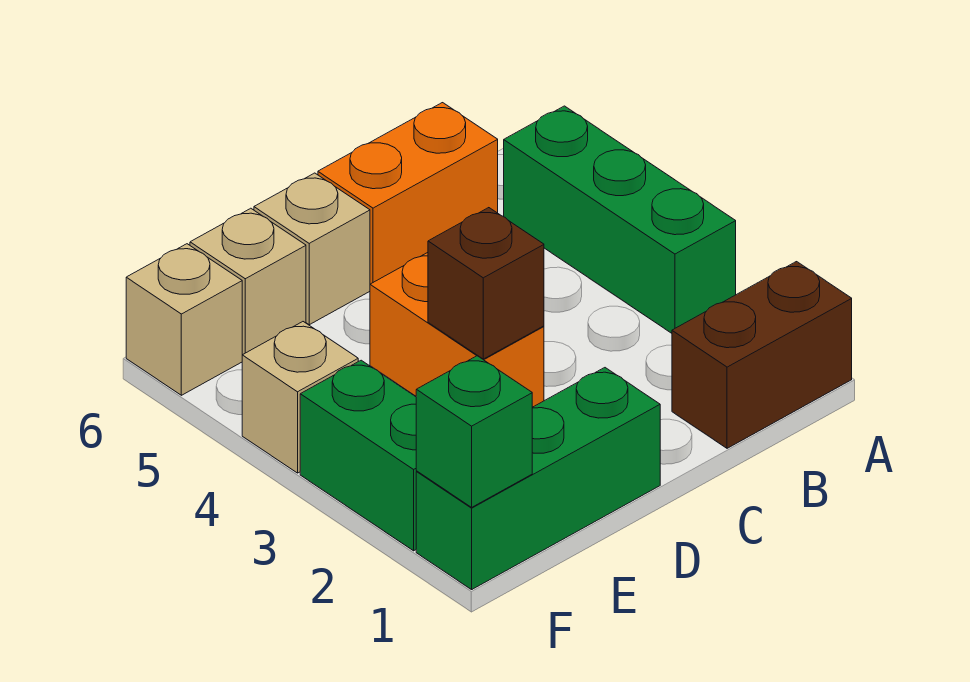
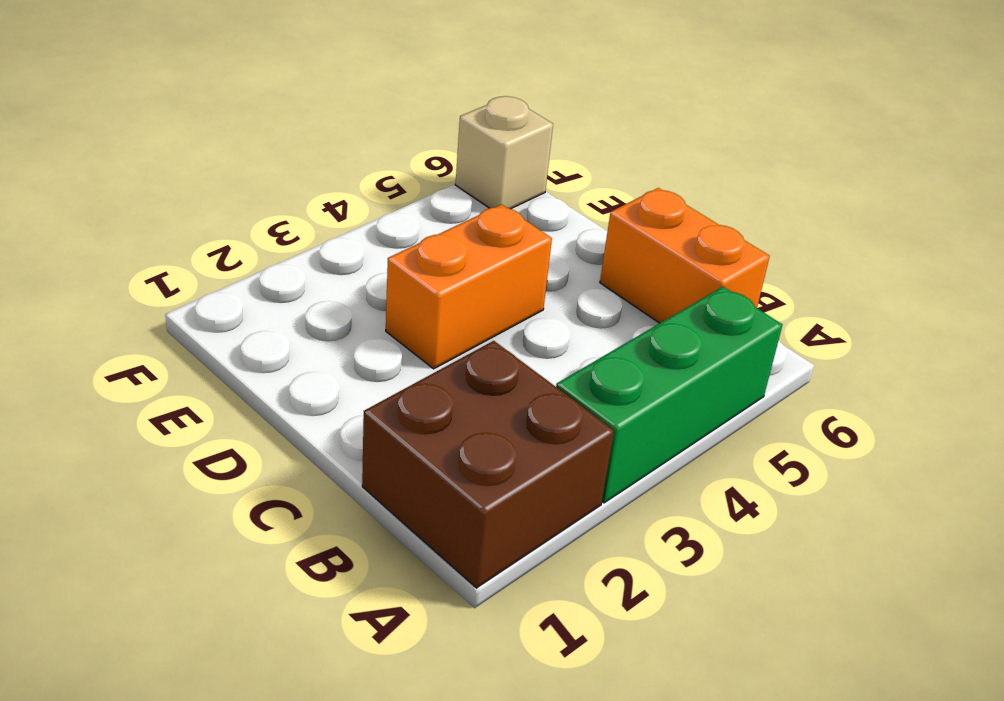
brown 2x2 brick [362,341,614,588] -> brown 1x2 brick [672,262,852,448]
none -> green 1x3 brick [416,368,660,590]
none -> tan 1x1 brick [254,173,370,325]
none -> tan 1x1 brick [190,208,306,355]

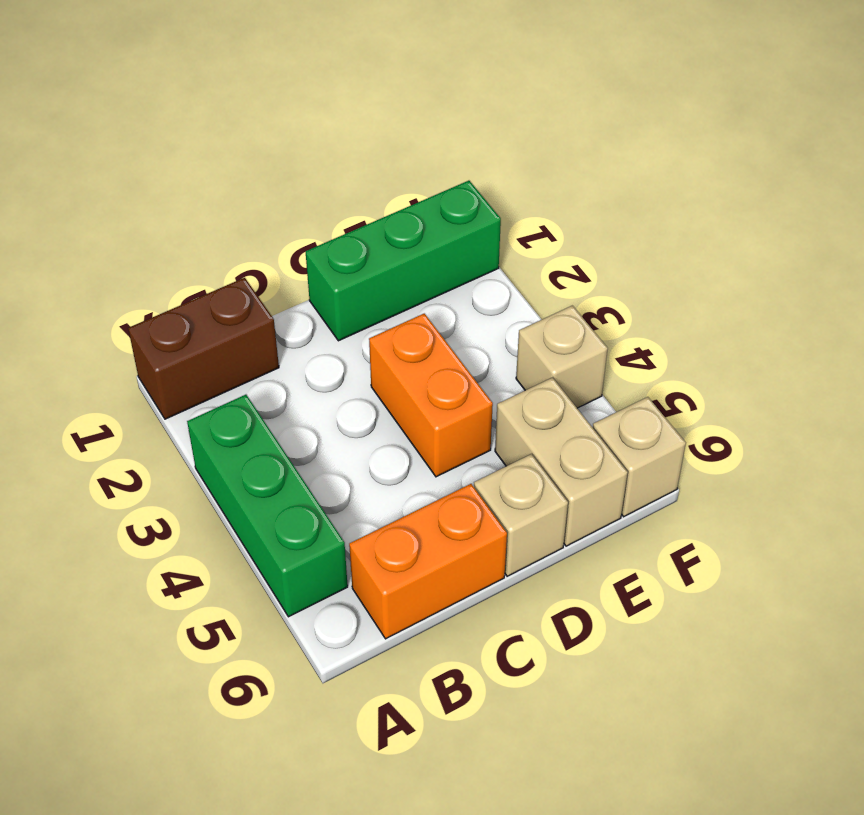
tan 1x2 brick [495,378,628,546] -> tan 1x1 brick [190,208,306,355]
none -> green 1x2 brick [300,360,417,551]
none -> brown 1x1 brick [428,208,544,359]
none -> green 1x1 brick [416,356,532,507]

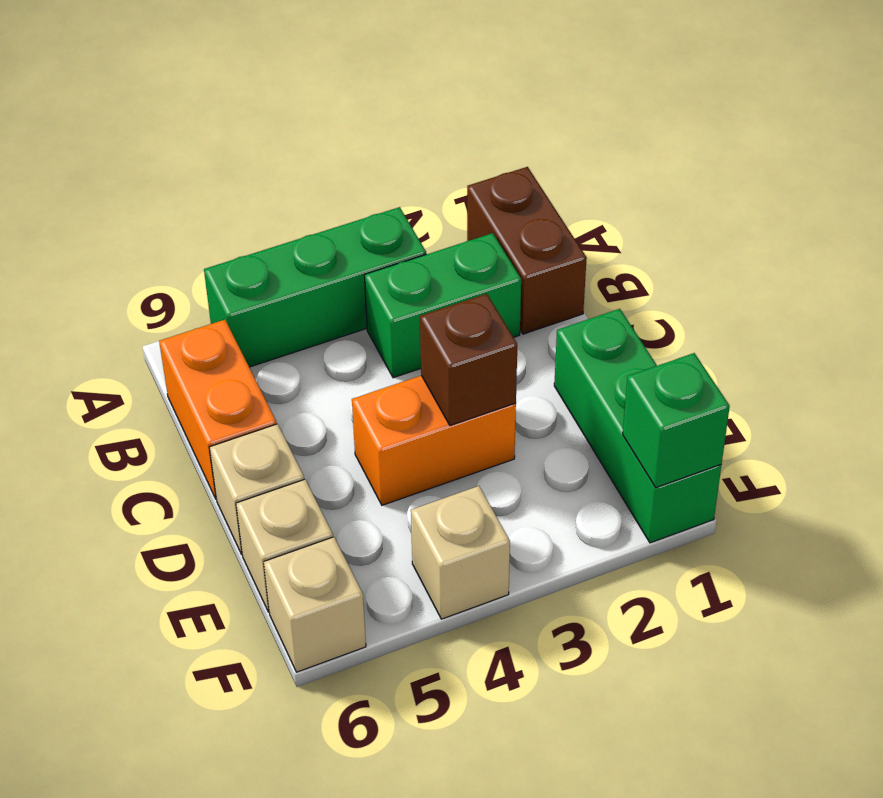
green 1x2 brick [364,233,521,378] -> green 1x2 brick moved to [300,360,417,551]

